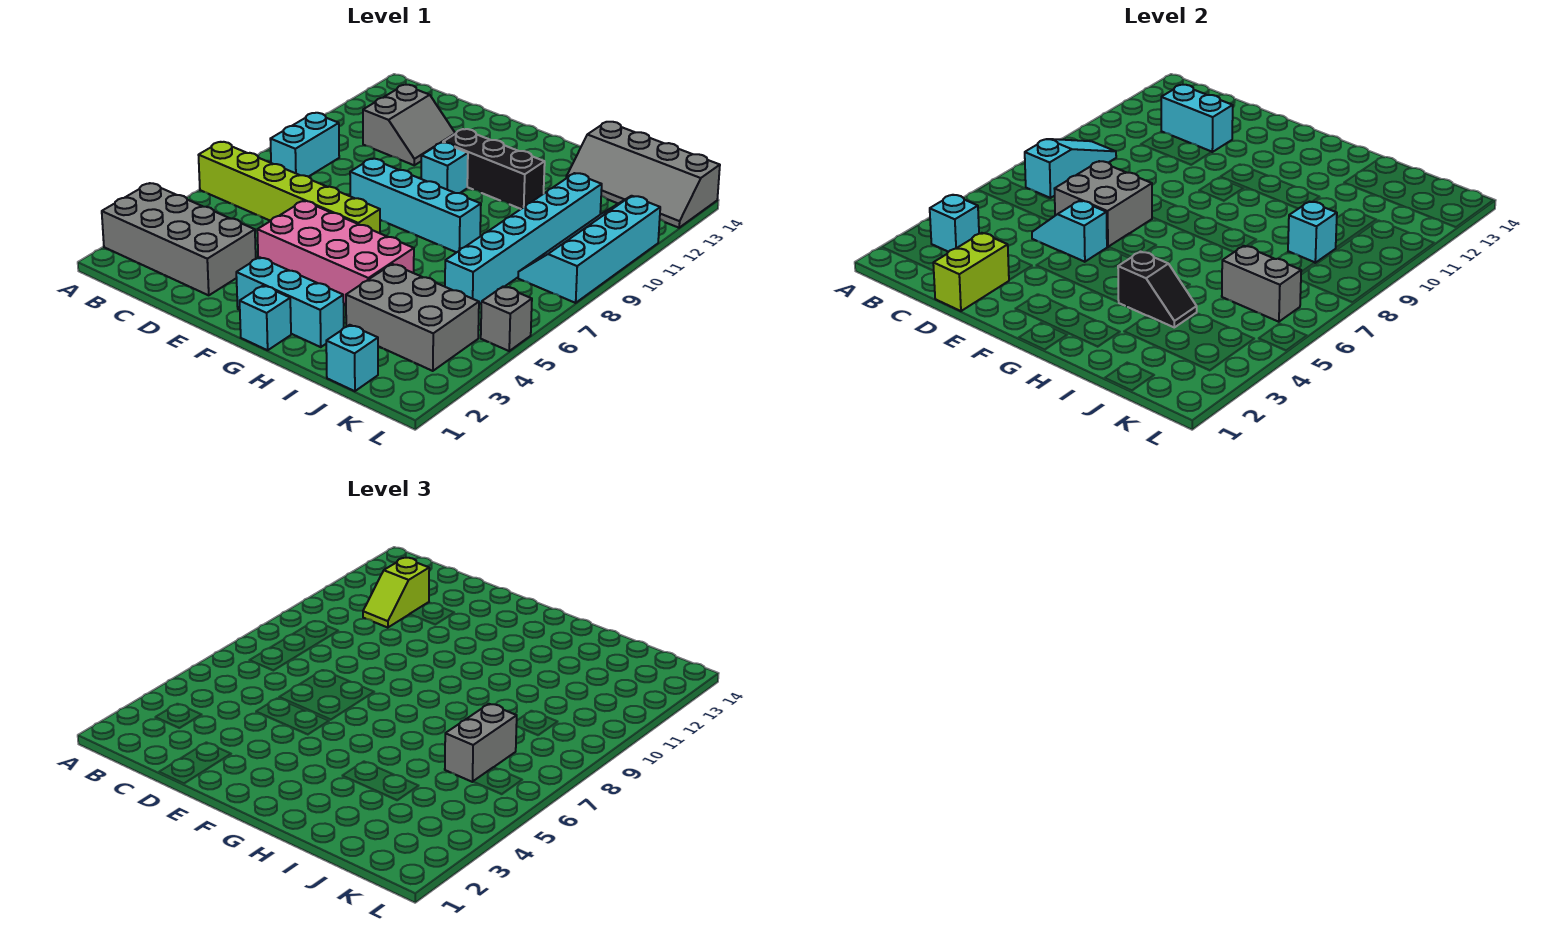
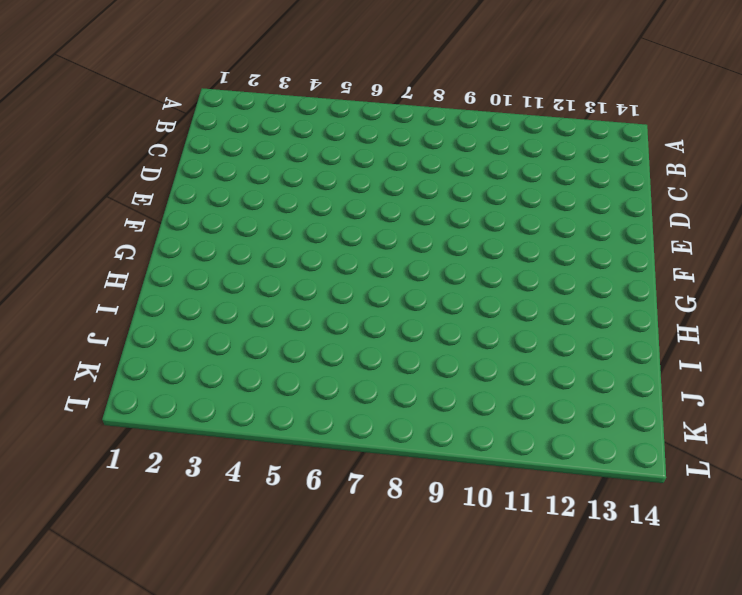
none -> grey 2x4 brick [102,183,256,295]
none -> lime 1x6 brick [199,142,380,233]
none -> cyan 1x2 brick [270,113,339,177]

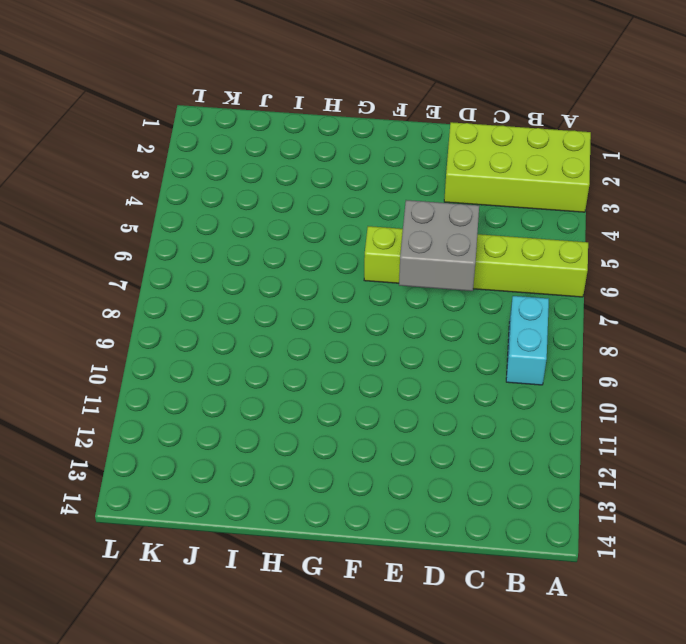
lime 2x4 brick [444,122,591,212] -> grey 2x4 brick [102,183,256,295]
none -> grey 2x2 slope [363,85,455,165]
none -> pink 2x4 brick [257,201,414,305]
none -> cyan 1x4 brick [350,159,481,252]

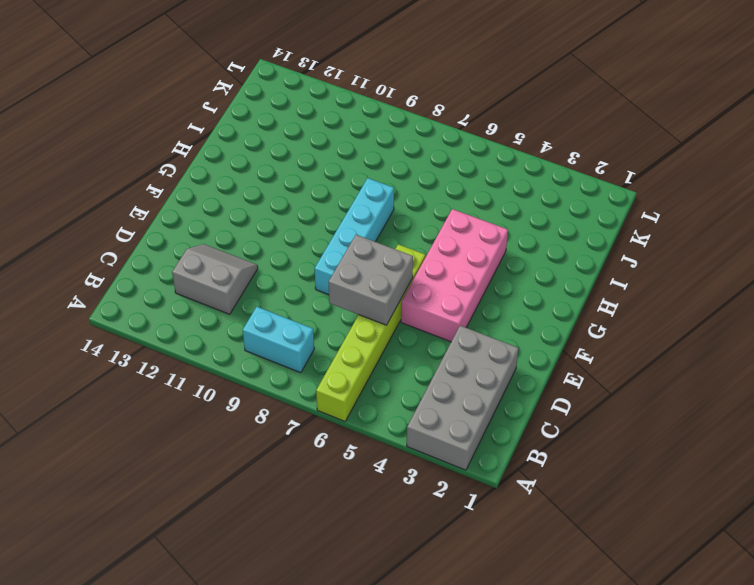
none -> cyan 1x3 brick [236,257,344,347]
none -> cyan 1x1 brick [421,143,468,193]
none -> black 1x3 brick [443,129,545,209]

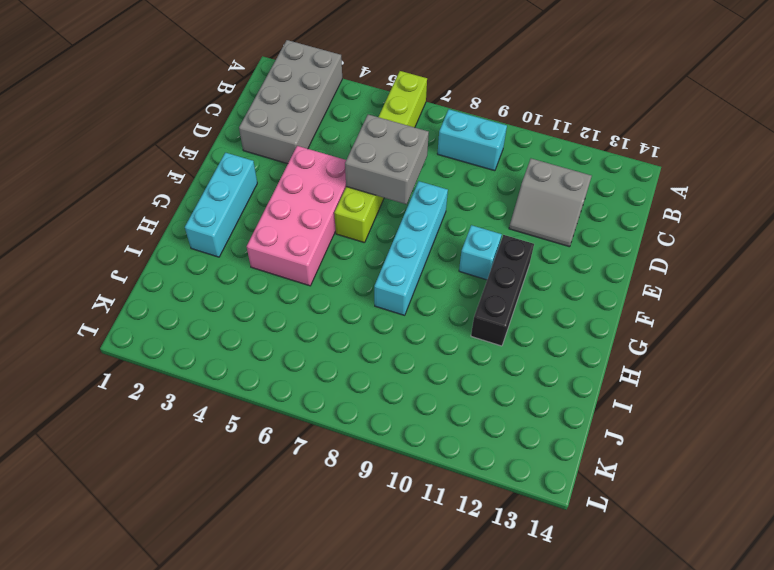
none -> cyan 1x1 brick [240,286,291,350]
none -> grey 2x3 brick [346,264,479,371]
none -> grey 2x4 slope [566,122,720,228]

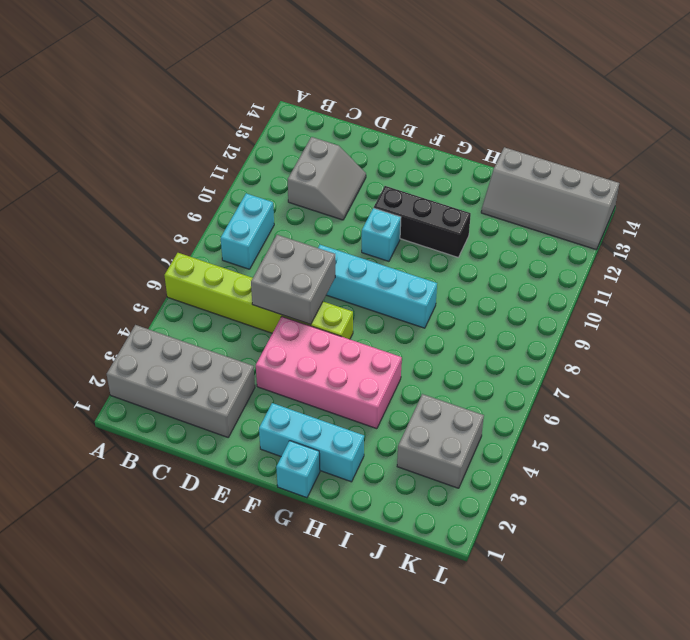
grey 2x2 brick [397,394,484,488] -> grey 2x3 brick [346,264,479,371]
none -> cyan 1x1 brick [326,325,378,391]
none -> cyan 1x6 brick [445,173,602,304]
none -> cyan 2x4 slope [518,196,660,303]

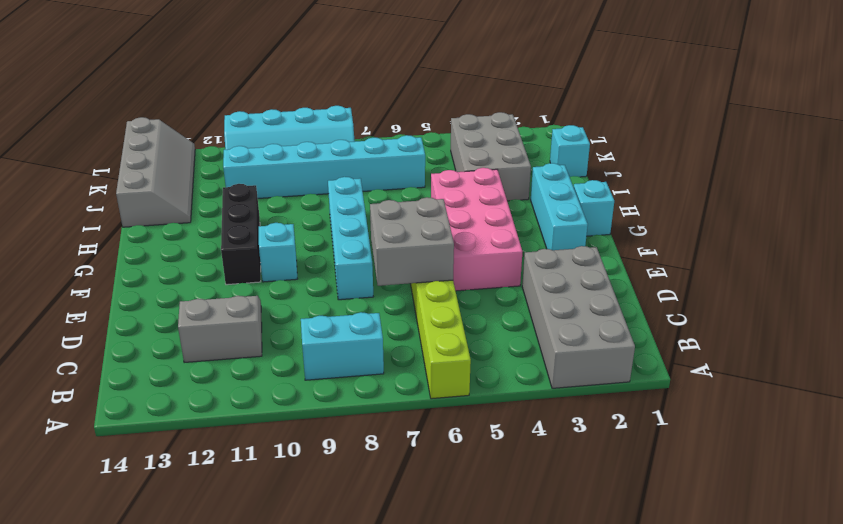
none -> grey 1x1 brick [481,286,532,351]
none -> cyan 1x1 brick [930,195,979,252]
none -> cyan 1x3 slope [1025,139,1116,198]

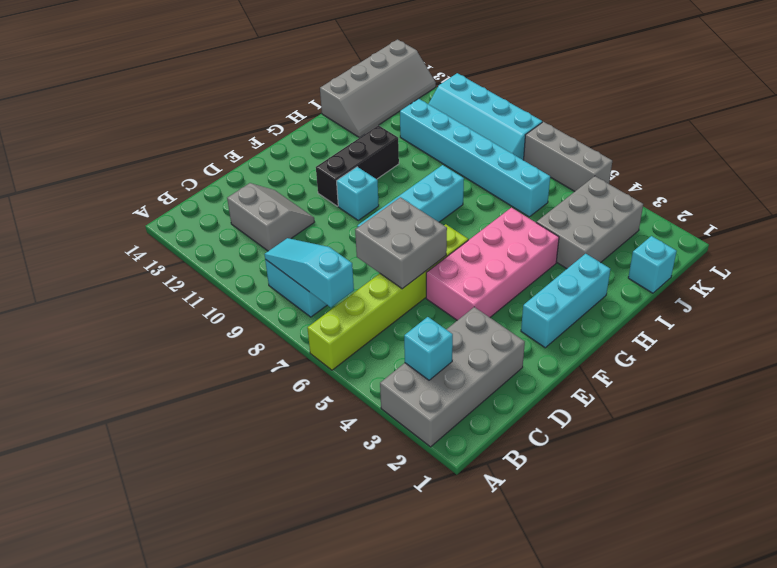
grey 1x3 brick [524,122,612,191] -> grey 1x1 brick [481,286,532,351]
none -> cyan 1x1 brick [240,286,291,350]
none -> cyan 1x2 brick [1161,85,1233,152]
none -> lime 1x2 brick [933,233,1009,311]

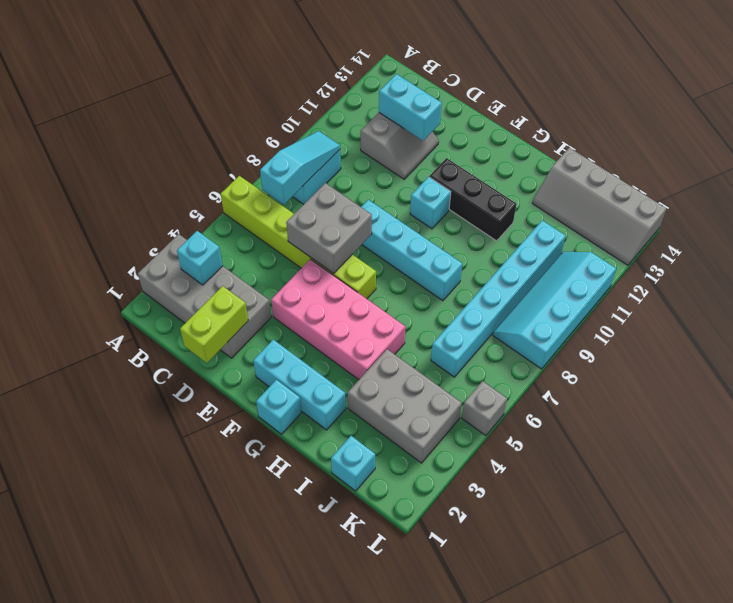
none -> cyan 1x2 slope [1032,201,1107,262]
none -> black 1x2 slope [1118,252,1197,327]
none -> grey 1x2 brick [1222,246,1301,322]

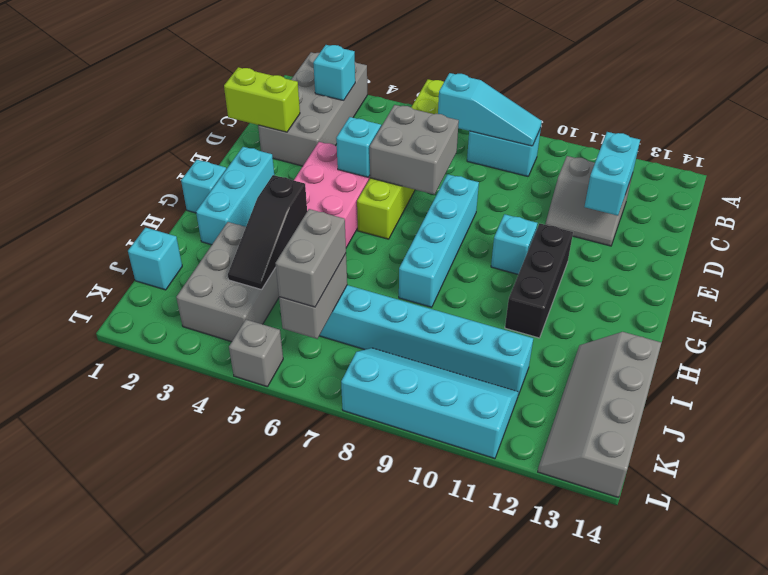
black 1x3 slope [228,175,307,290] -> black 1x2 slope [1118,252,1197,327]
grey 1x2 brick [275,209,346,307] -> grey 1x2 brick turned to [445,704,517,782]
none -> cyan 1x1 brick [1288,202,1337,263]
none -> lime 1x2 slope [363,558,429,628]

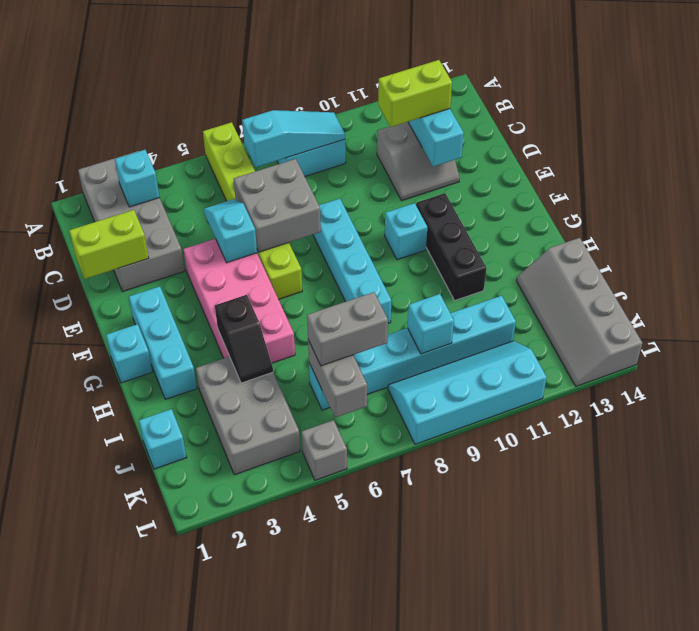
lime 1x2 brick [378,60,452,127] -> lime 1x2 slope [363,558,429,628]

